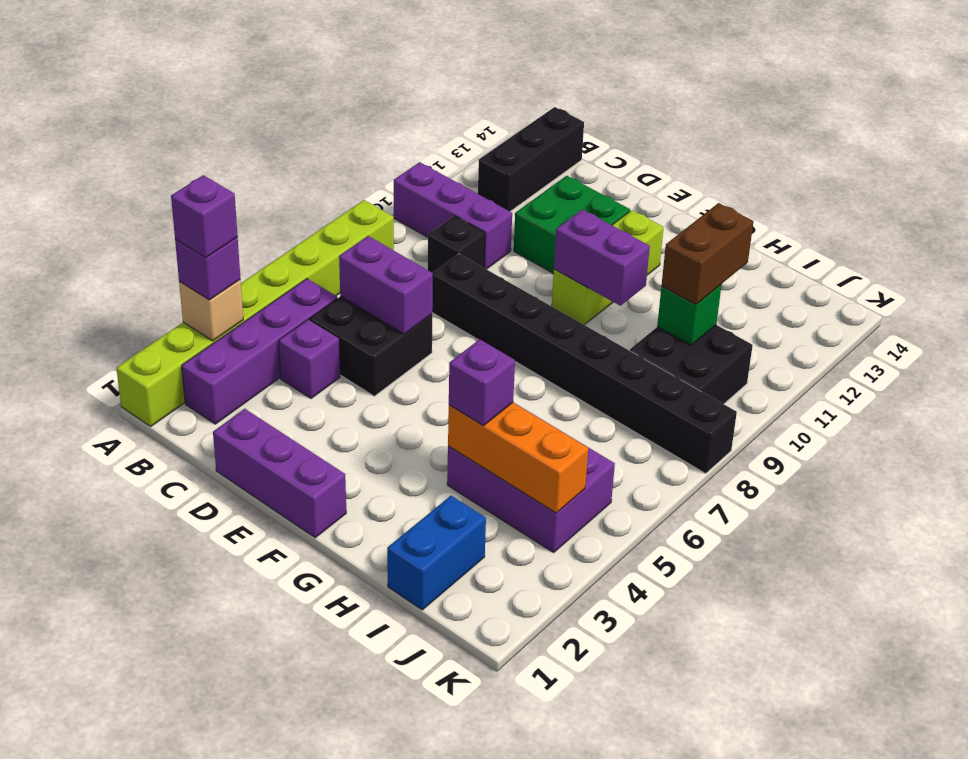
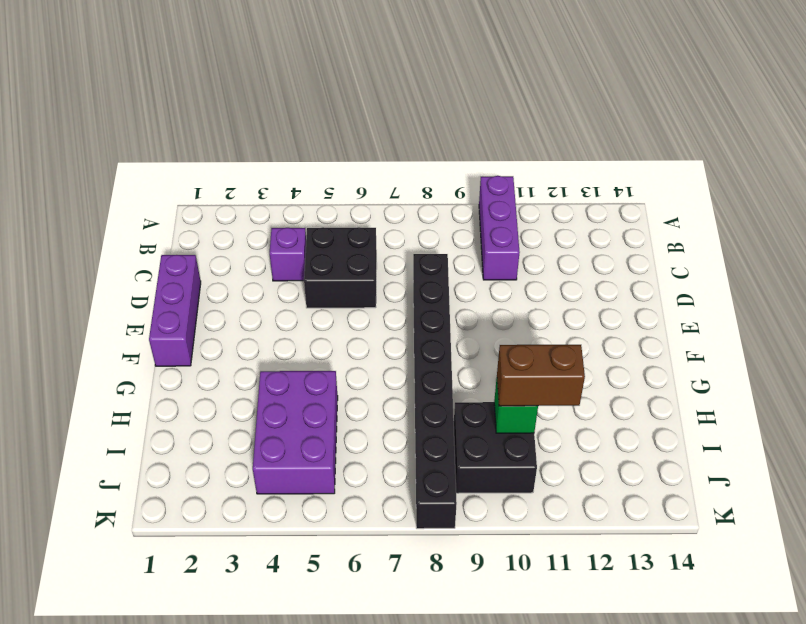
none -> lime 1x8 brick [116,200,394,426]
none -> purple 1x4 brick [182,279,337,424]
none -> black 1x3 brick [478,107,584,211]

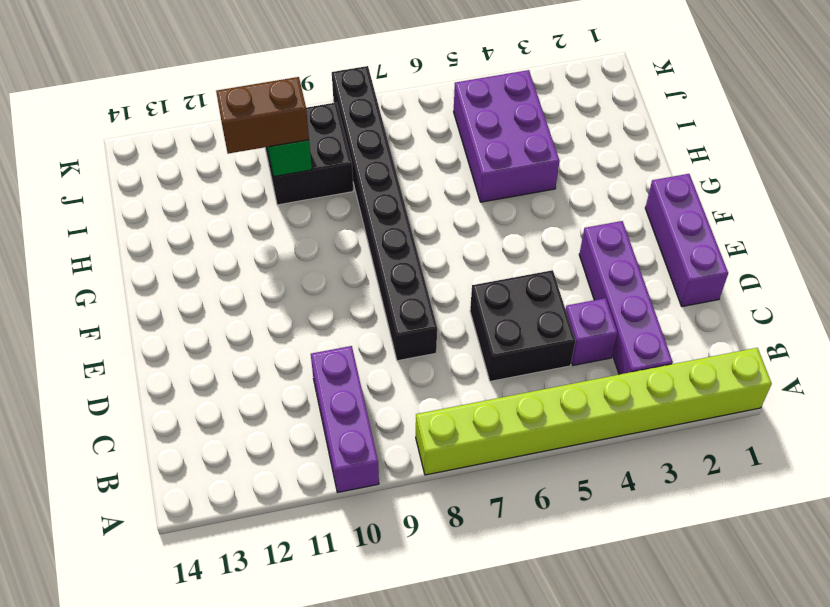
purple 1x4 brick [579,221,673,374] -> purple 1x4 brick turned to [182,279,337,424]
none -> black 1x3 brick [478,107,584,211]
none -> black 1x1 brick [428,216,485,273]
none -> green 2x2 brick [514,176,630,274]

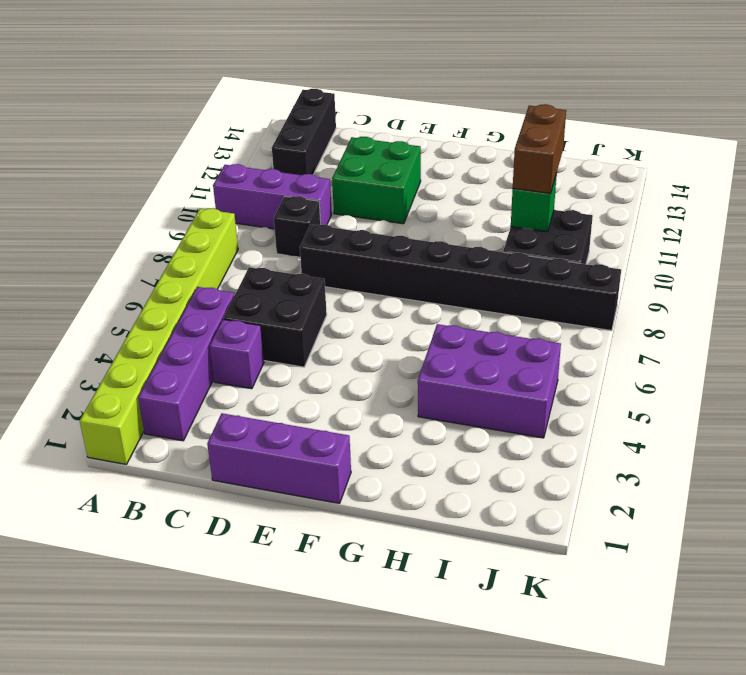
none -> lime 1x3 brick [552,210,664,325]
none -> blue 1x2 brick [387,496,486,610]
none -> tan 1x1 brick [179,280,243,341]

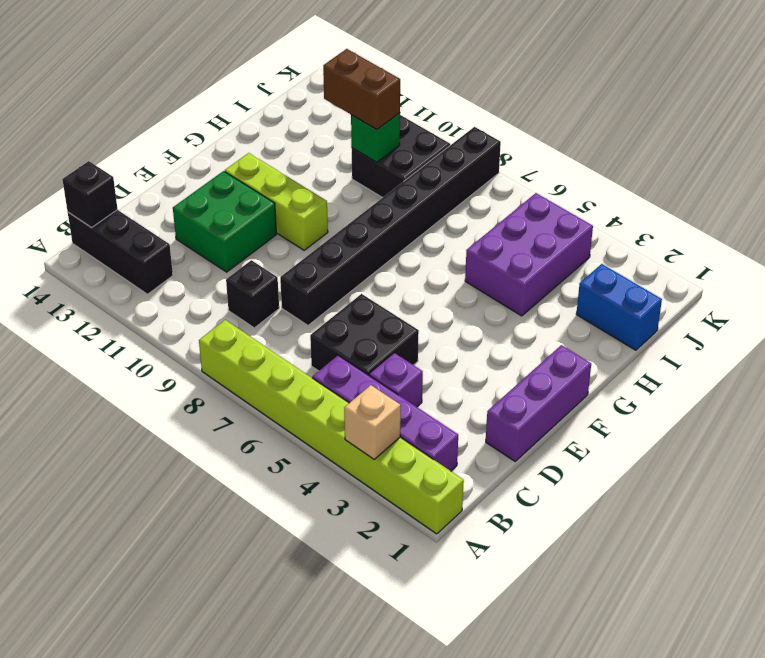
black 1x1 brick [62,161,118,228] -> none
none -> purple 1x3 brick [394,162,512,269]
none -> purple 1x2 brick [339,236,433,334]
none -> purple 1x2 brick [554,210,650,306]

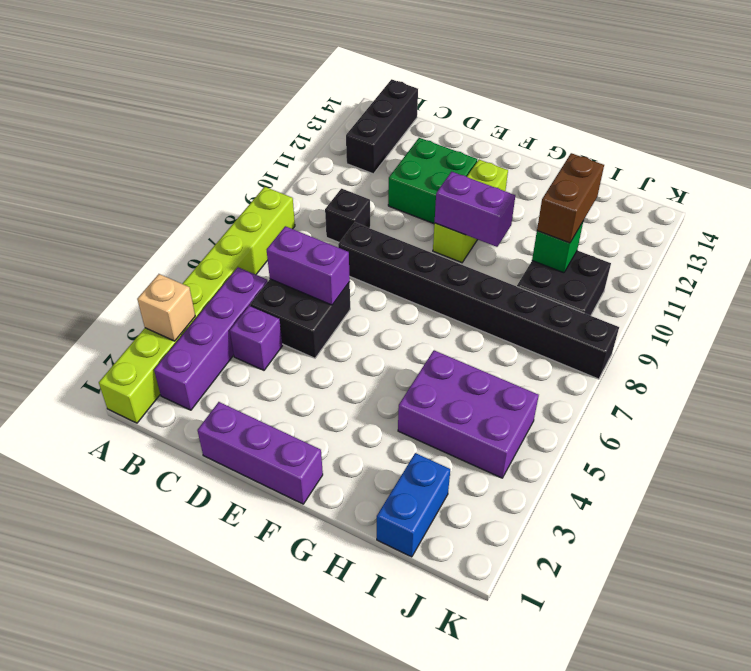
none -> purple 1x3 brick [394,162,512,269]
none -> orange 1x3 brick [448,403,588,513]
none -> purple 1x1 brick [175,238,241,300]

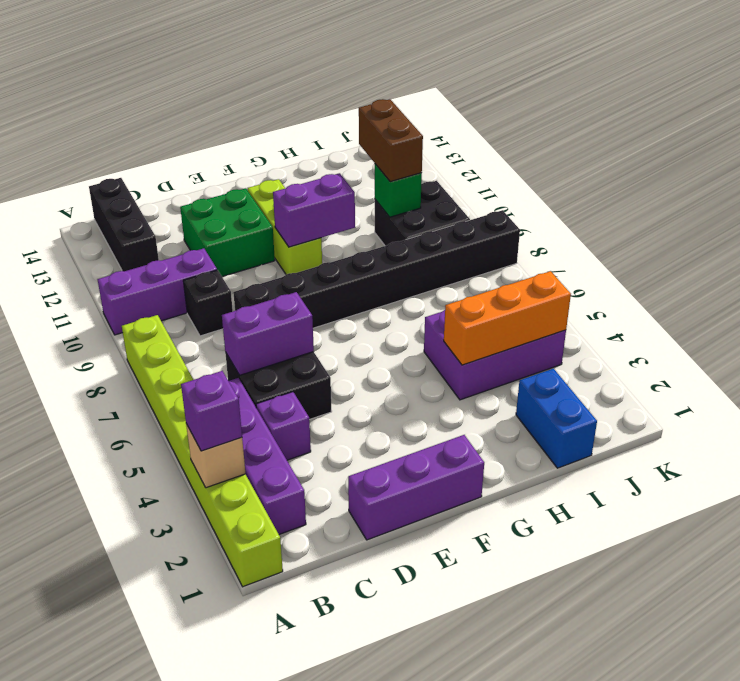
none -> purple 1x1 brick [449,339,515,426]
none -> purple 1x1 brick [171,175,238,258]

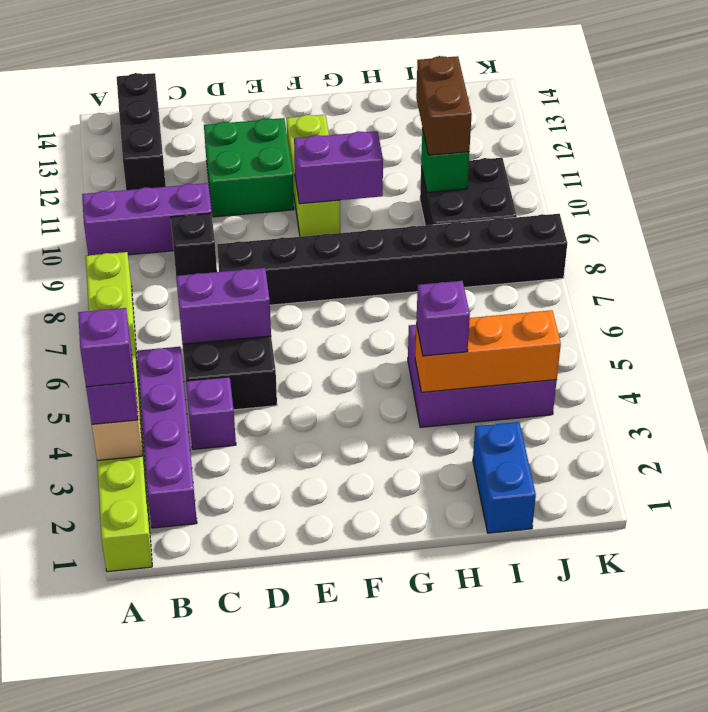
none -> purple 1x3 brick [213,409,346,538]

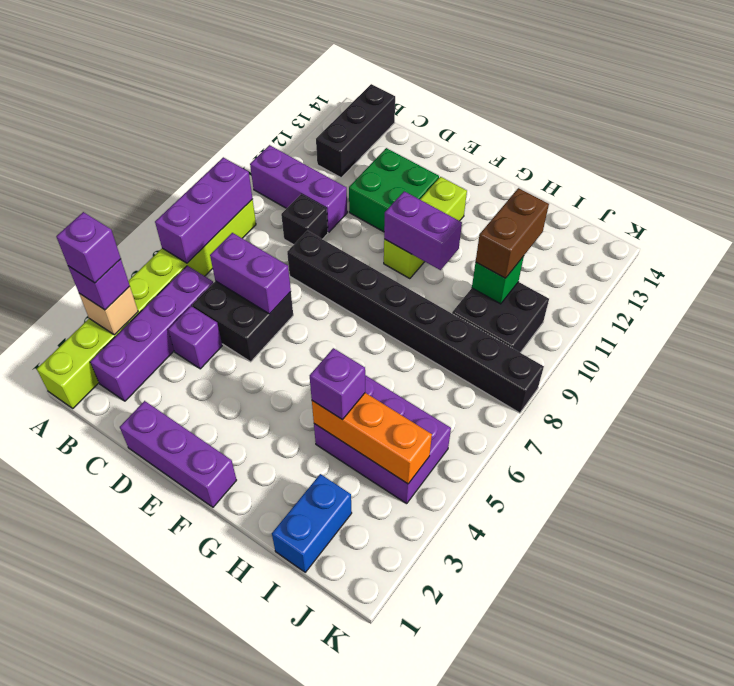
purple 1x3 brick [155,157,252,263] -> none

